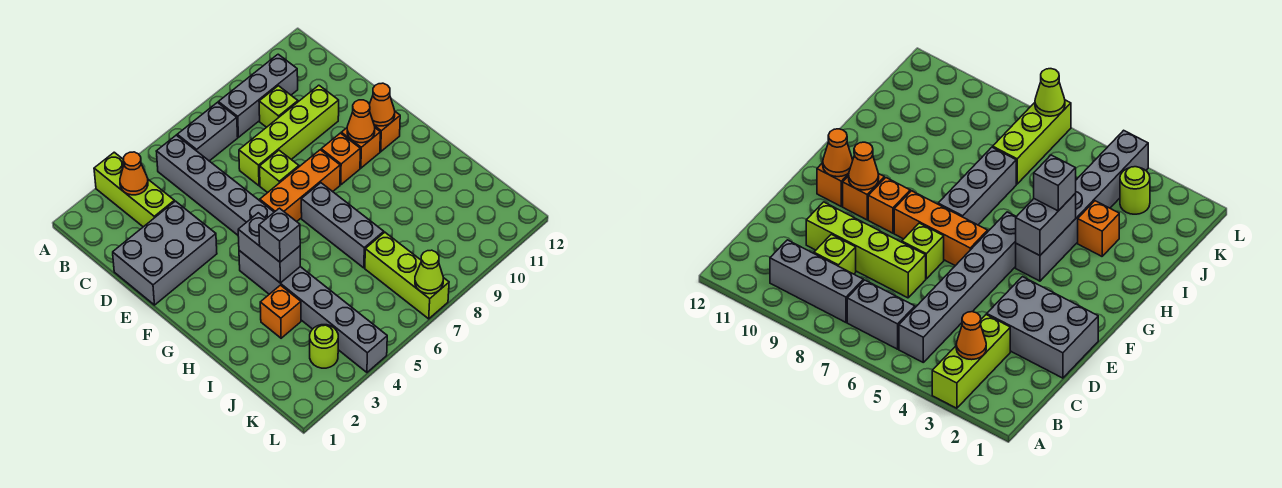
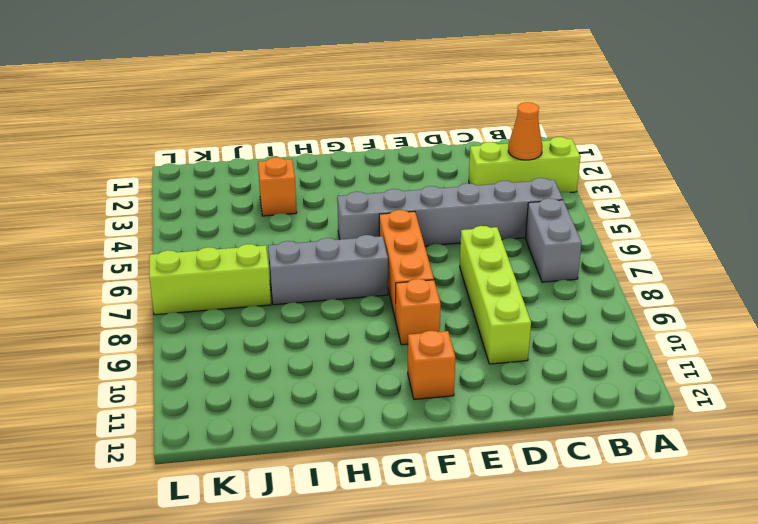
none -> grey 1x3 brick [218,54,298,137]
none -> lime 1x1 brick [259,86,298,127]
none -> grey 2x3 brick [113,201,217,305]

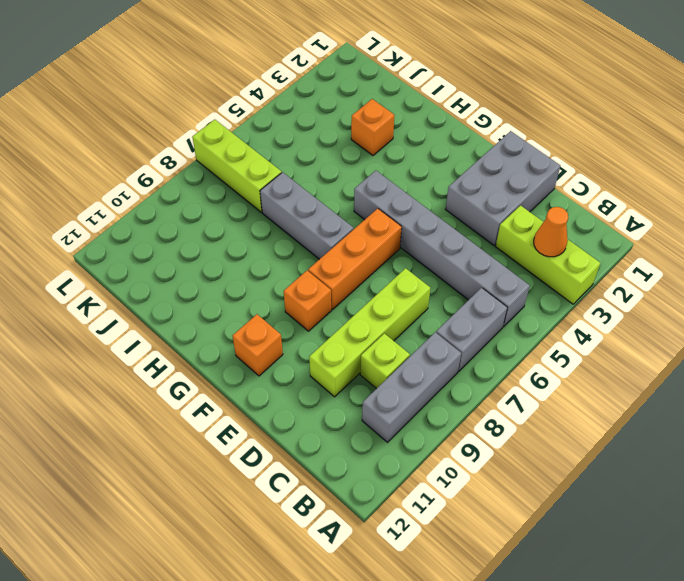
none -> lime 1x1 brick [260,150,299,193]
none -> orange 1x1 brick [341,128,380,168]
none -> grey 1x6 brick [239,251,387,372]

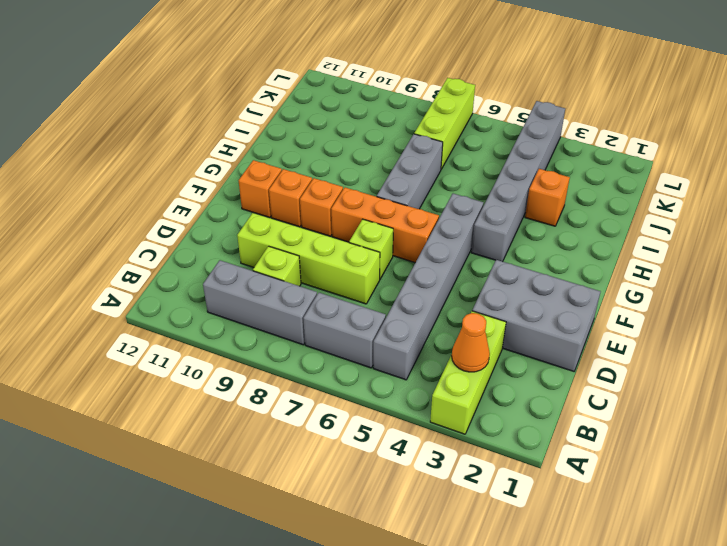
none -> lime 1x1 round brick [310,325,338,368]
none -> orange 1x1 cone [347,100,375,143]
none -> orange 1x1 cone [370,83,395,126]

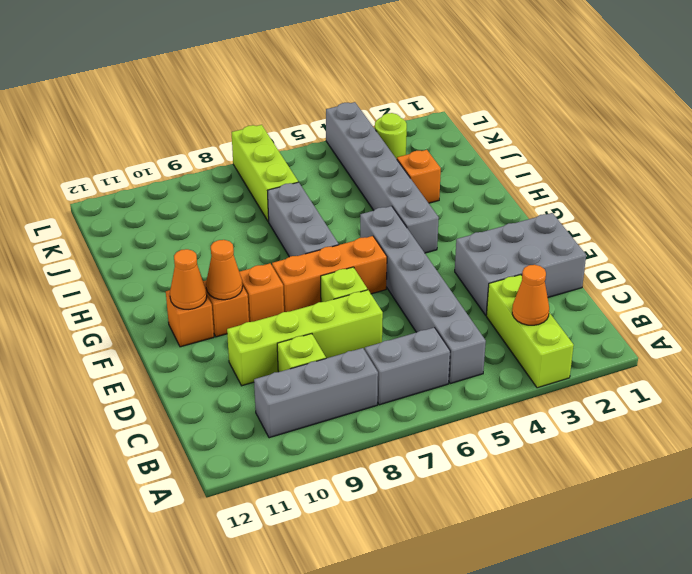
none -> grey 1x2 brick [238,213,300,283]
none -> lime 1x1 cone [415,250,443,294]
none -> grey 1x1 brick [259,208,300,262]

